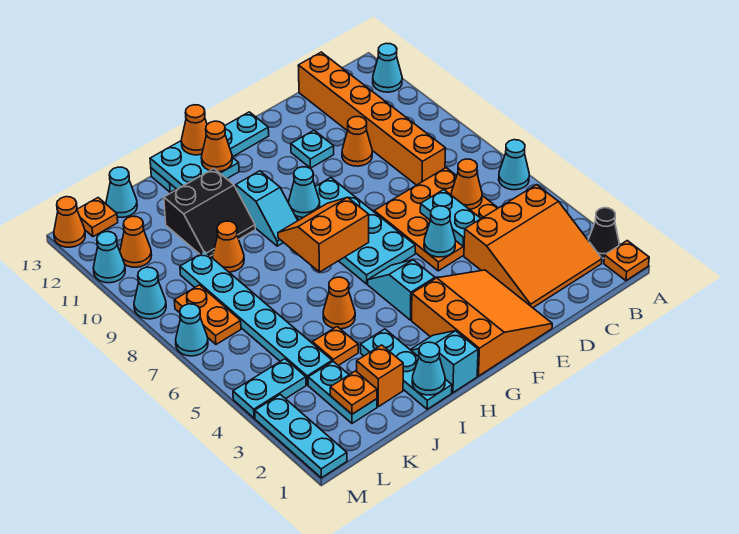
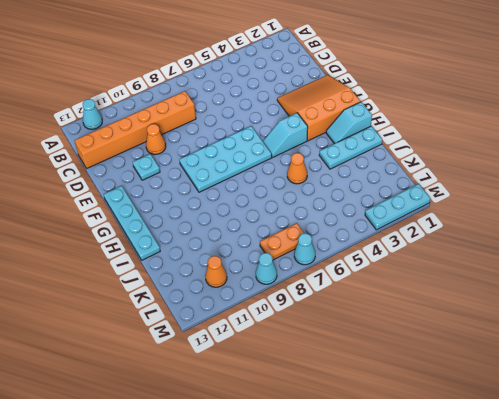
none -> orange 1x1 plate [604,241,649,281]
none -> black 1x1 cone [588,208,619,258]
none -> cyan 1x1 cone [499,140,529,190]
none -> orange 3x3 slope [464,185,602,308]

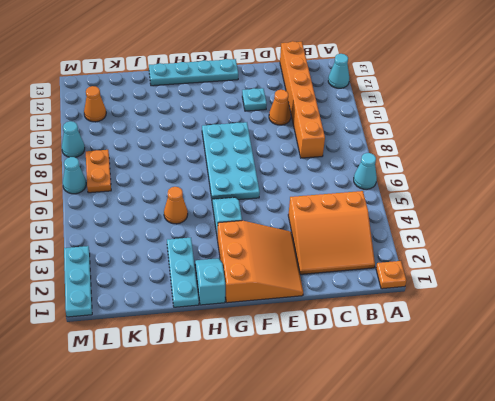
none -> black 1x1 cone [588,208,619,258]
none -> orange 3x3 plate [374,168,498,271]
none -> cyan 1x2 slope [236,171,298,246]
none -> black 2x2 slope [164,169,255,256]

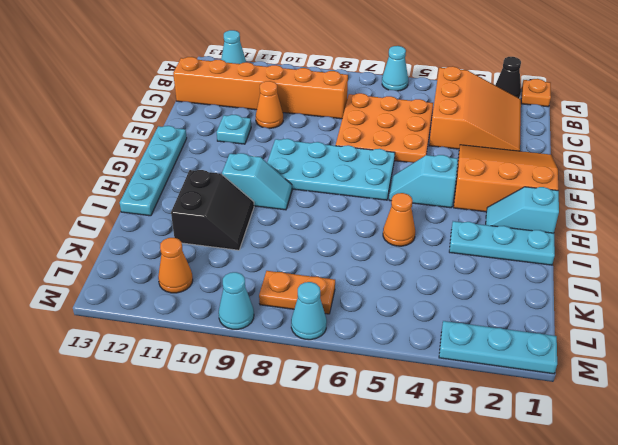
none -> orange 1x1 brick [357,345,403,407]
none -> orange 1x1 plate [312,327,358,366]
none -> orange 1x1 cone [213,221,244,272]
none -> cyan 1x2 plate [308,361,377,423]

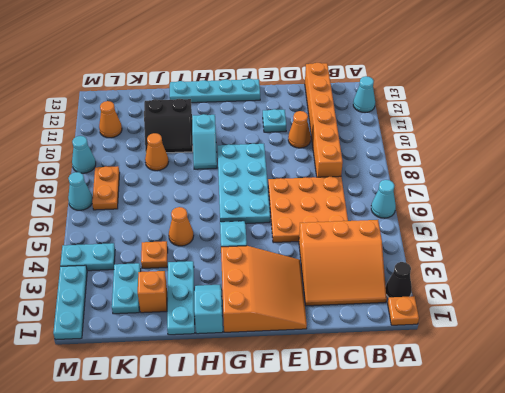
none -> cyan 1x6 plate [180,252,332,385]
none -> cyan 1x1 cone [106,167,137,217]
none -> orange 1x1 plate [77,198,118,237]
none -> cyan 1x1 cone [93,232,125,283]

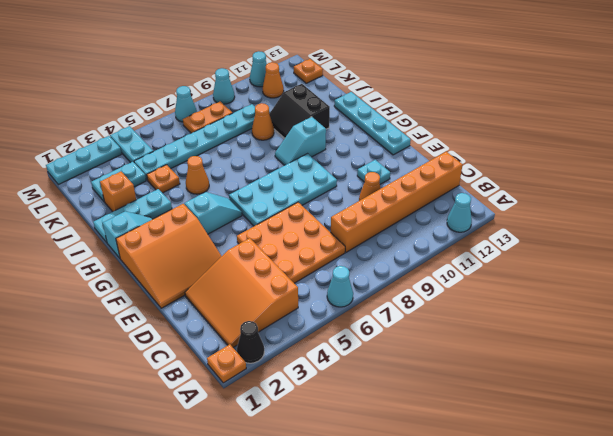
none -> cyan 1x1 cone [106,167,137,217]
none -> orange 1x1 cone [54,197,85,247]
none -> orange 1x1 cone [451,159,482,209]
none -> cyan 1x2 plate [420,190,481,246]

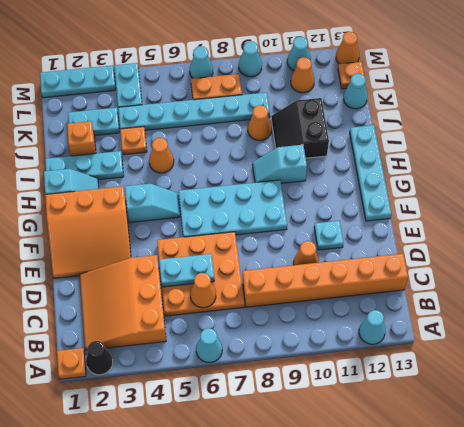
none -> cyan 1x1 cone [424,206,456,257]
none -> orange 2x2 slope [278,197,369,272]
none -> cyan 1x1 cone [288,167,320,217]
none -> cyan 2x2 plate [150,141,239,189]

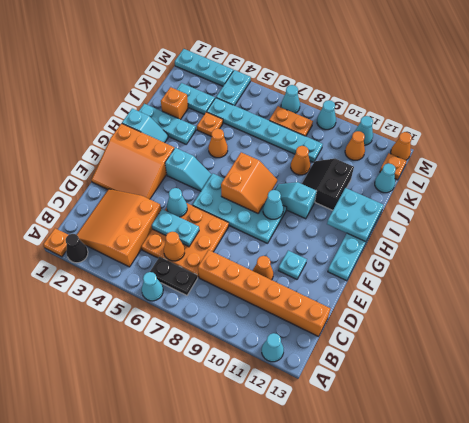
black 1x2 plate [150,257,198,295] -> none
none -> cyan 1x1 cone [412,342,445,395]
none -> orange 1x1 plate [330,371,377,414]
none -> orange 1x1 cone [201,121,232,172]
none -> orange 1x1 cone [181,105,207,155]

